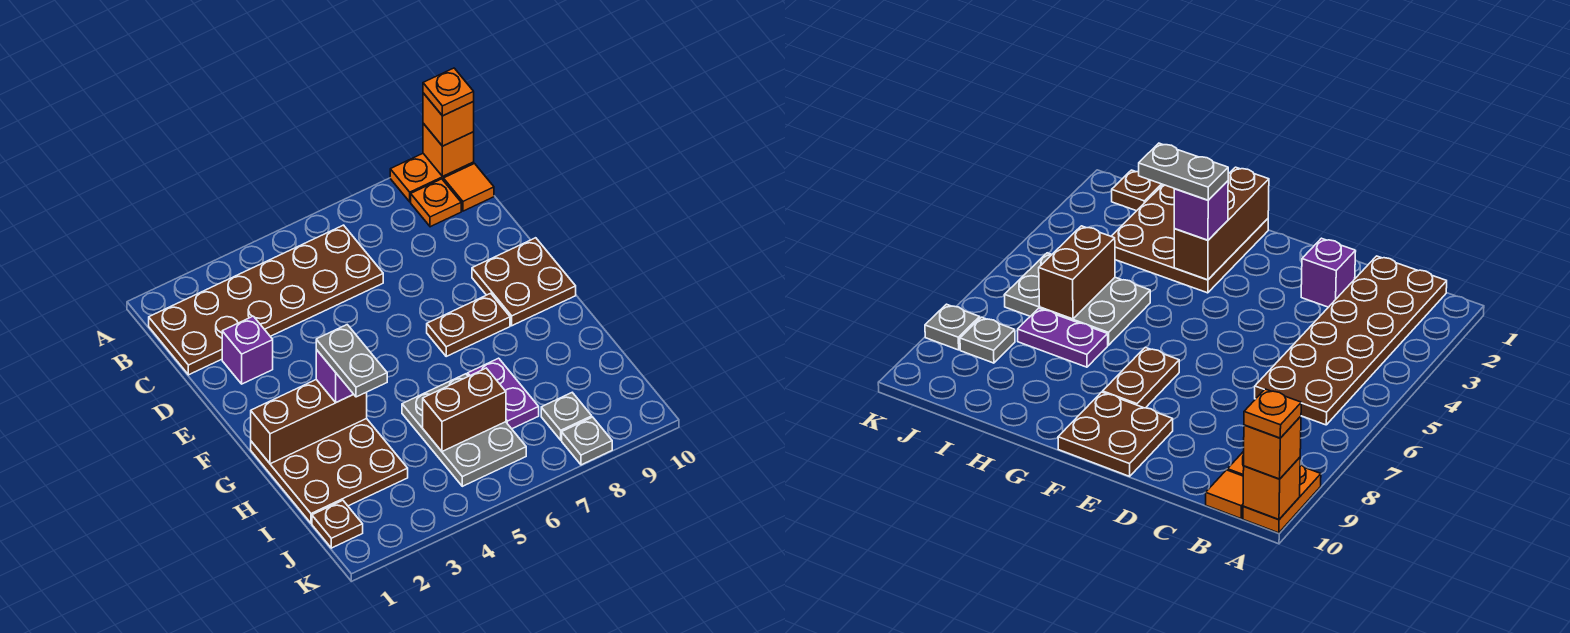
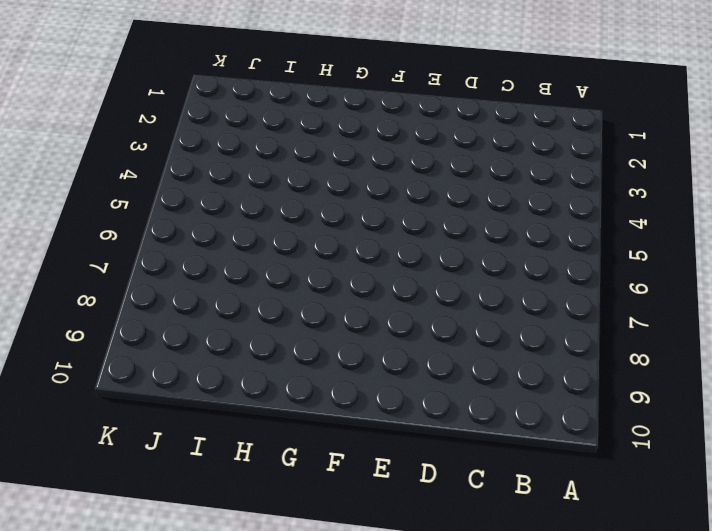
none -> orange 1x2 plate [390,154,474,202]
none -> brown 2x6 plate [149,225,383,375]
none -> orange 1x1 plate [411,179,461,227]

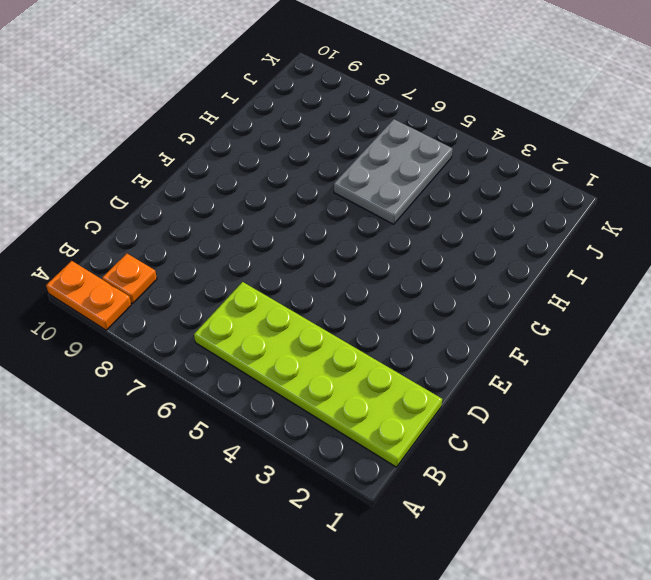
lime 2x6 plate [194,282,442,467] -> brown 2x6 plate [149,225,383,375]
none -> orange 1x1 tile [443,164,494,211]
none -> purple 1x1 brick [222,316,273,384]
none -> brown 2x2 plate [472,238,576,326]

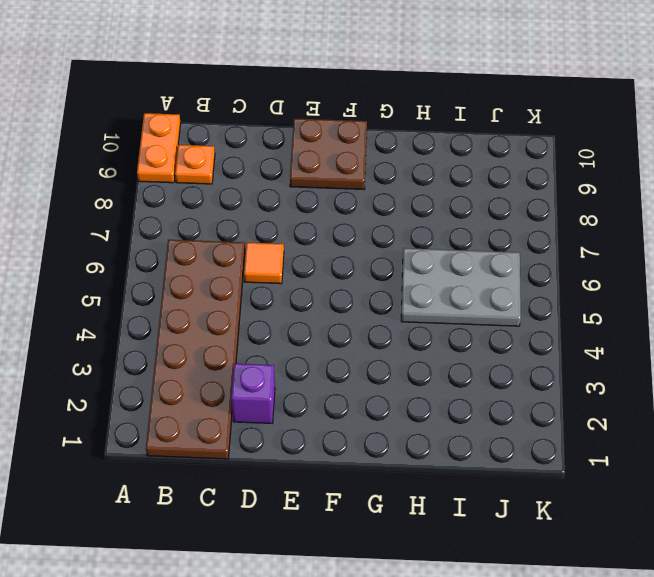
orange 1x1 tile [244,243,284,284] -> orange 1x1 tile moved to [443,164,494,211]
none -> brown 1x2 plate [427,293,510,356]
none -> brown 3x3 plate [251,419,408,523]
none -> purple 1x2 plate [468,358,539,429]

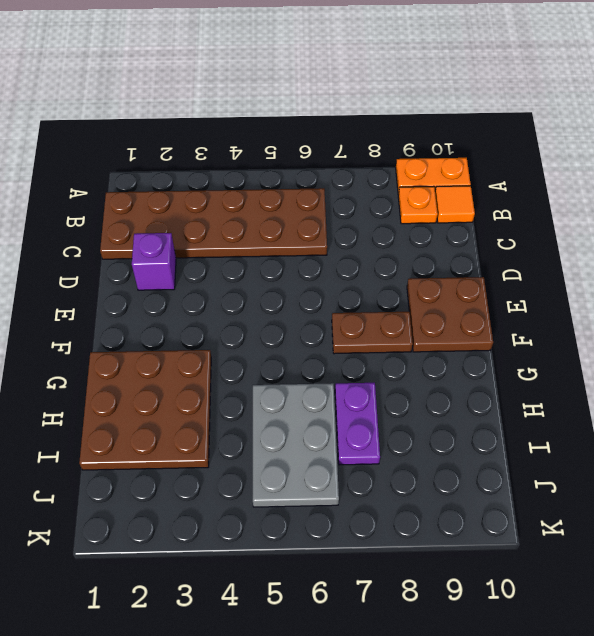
none -> brown 1x1 plate [312,500,363,548]
none -> grey 1x1 plate [541,393,592,440]
none -> grey 1x1 plate [562,417,612,465]

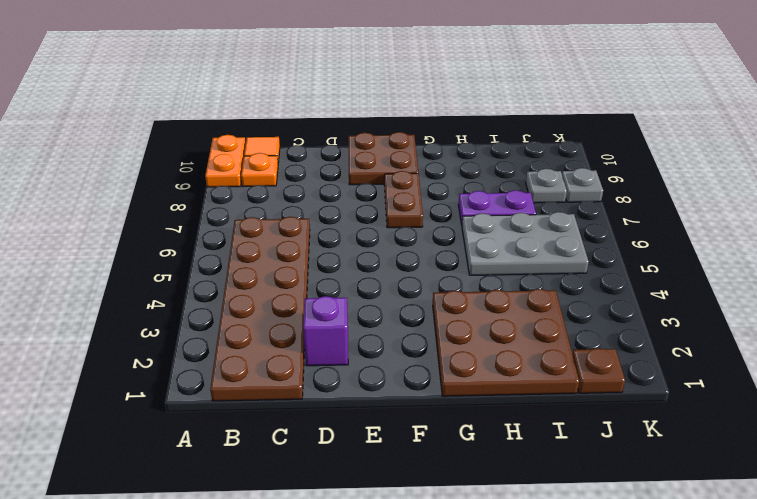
none -> orange 1x1 brick [423,123,474,176]
none -> brown 1x3 brick [251,380,367,464]
none -> brown 1x2 brick [423,368,506,451]

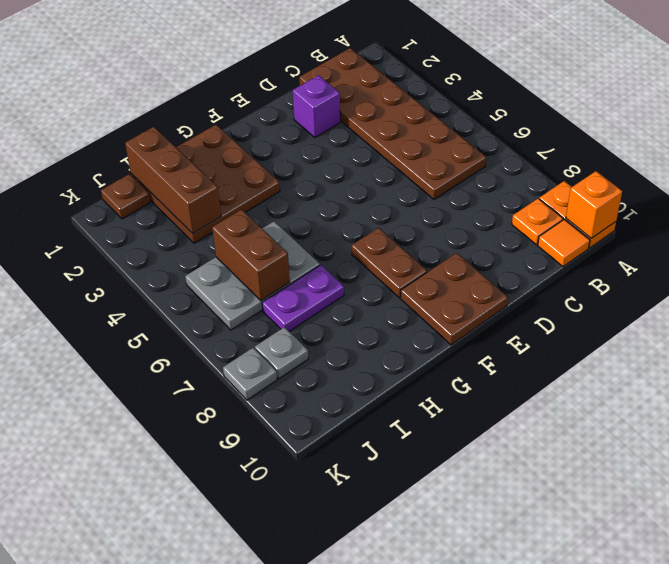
brown 1x3 brick [125,127,221,234] -> brown 1x3 brick moved to [251,380,367,464]
none -> orange 1x1 brick [423,93,474,146]
none -> purple 1x1 brick [316,350,353,402]
none -> orange 1x1 plate [423,68,474,116]

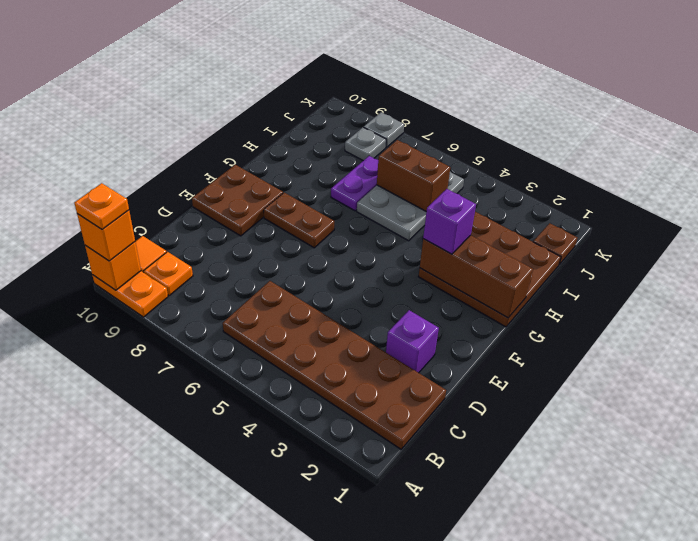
none -> grey 1x2 plate [316,325,387,397]

